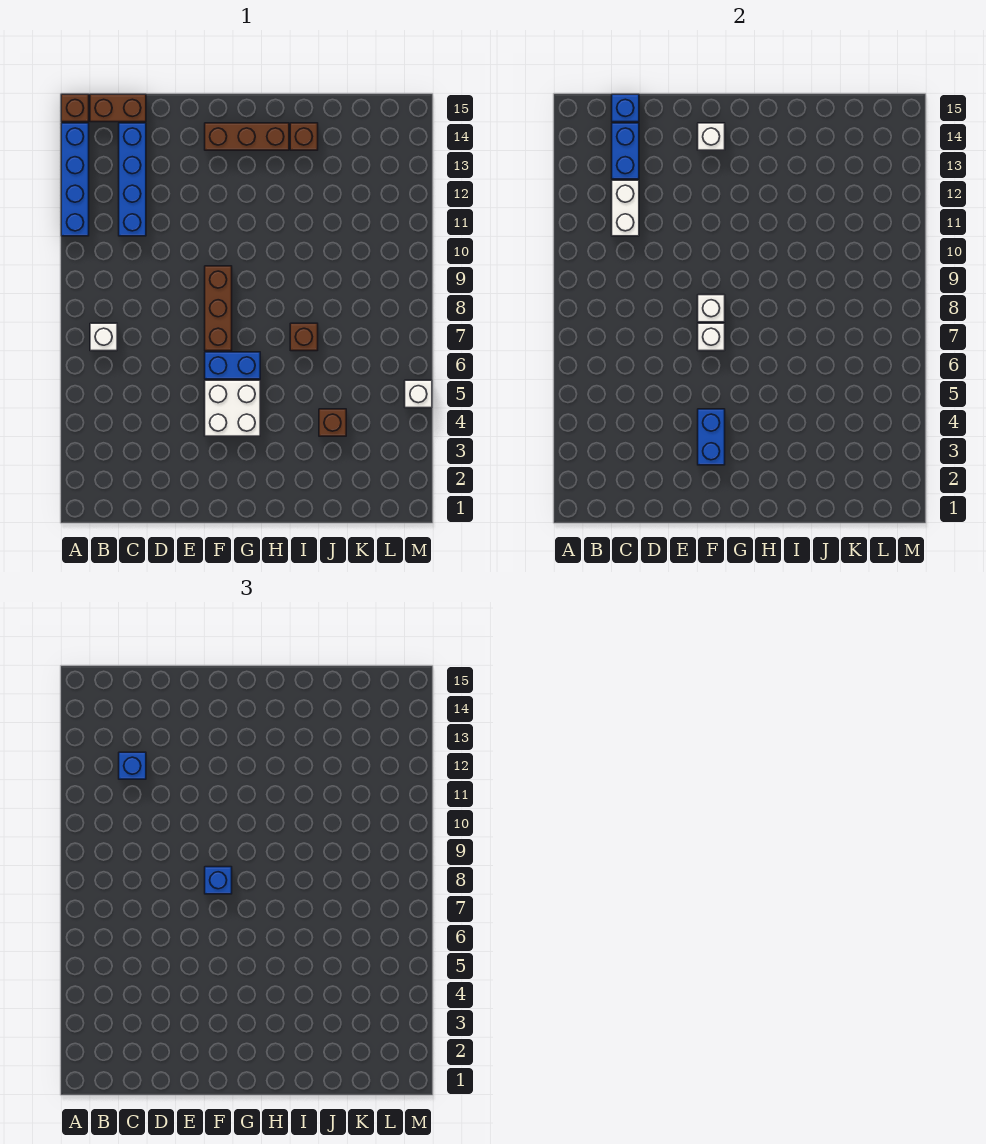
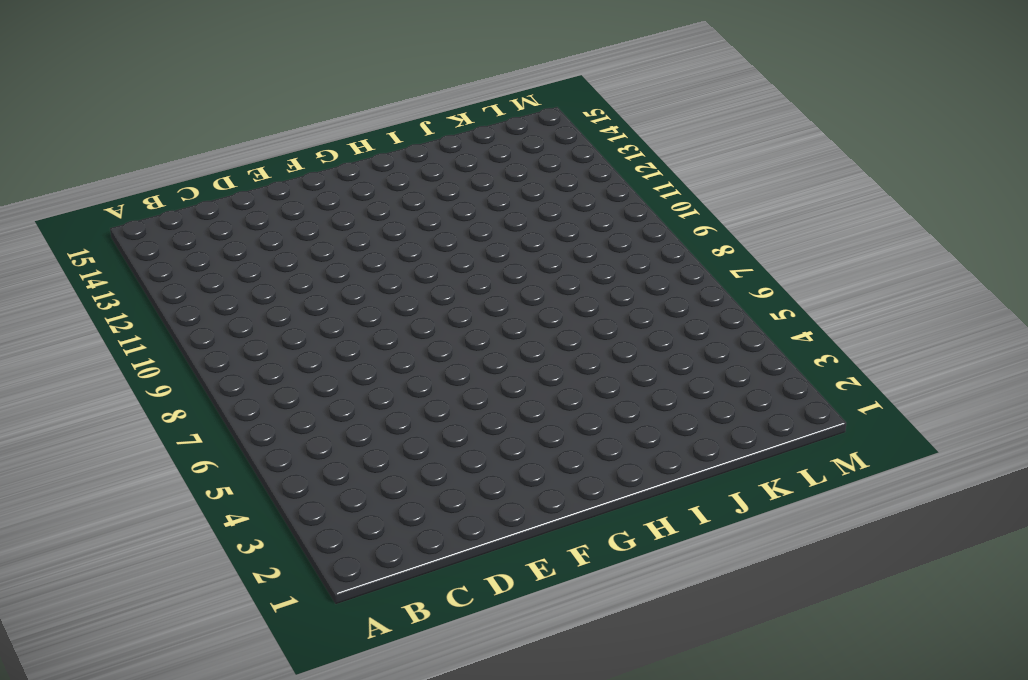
none -> blue 1x4 brick [61,123,89,236]
none -> brown 1x1 brick [61,94,89,122]
none -> white 1x1 brick [90,323,117,351]

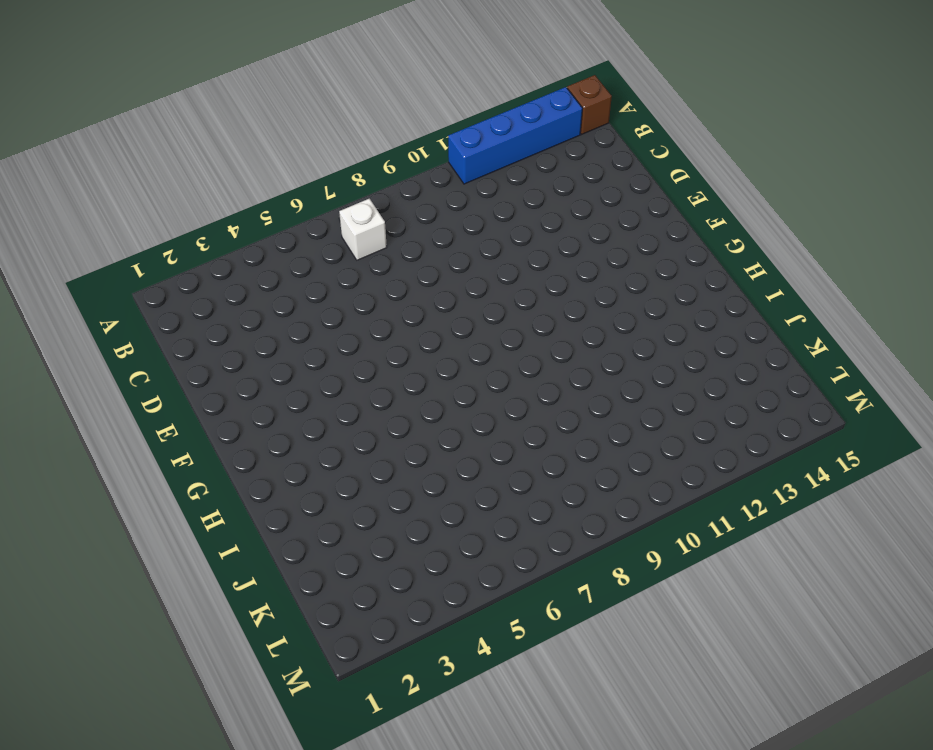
none -> brown 1x2 brick [90,94,146,122]
none -> blue 1x4 brick [119,123,146,236]
none -> white 2x2 brick [205,380,260,436]

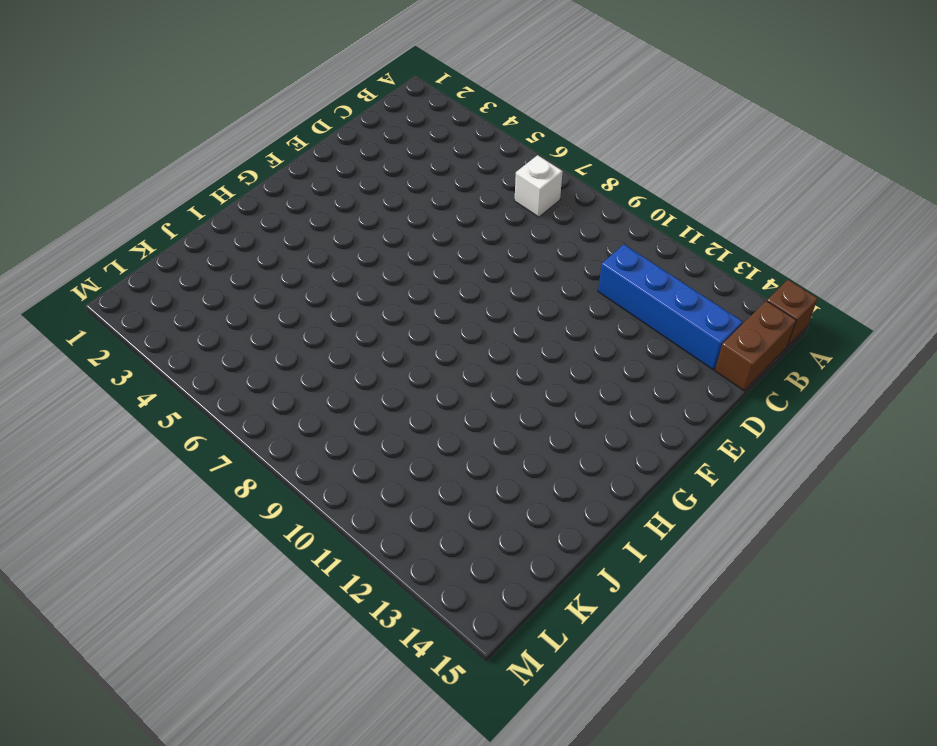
none -> blue 1x4 brick [61,123,89,236]
none -> white 2x2 brick [205,380,260,436]
none -> blue 1x2 brick [205,352,260,379]

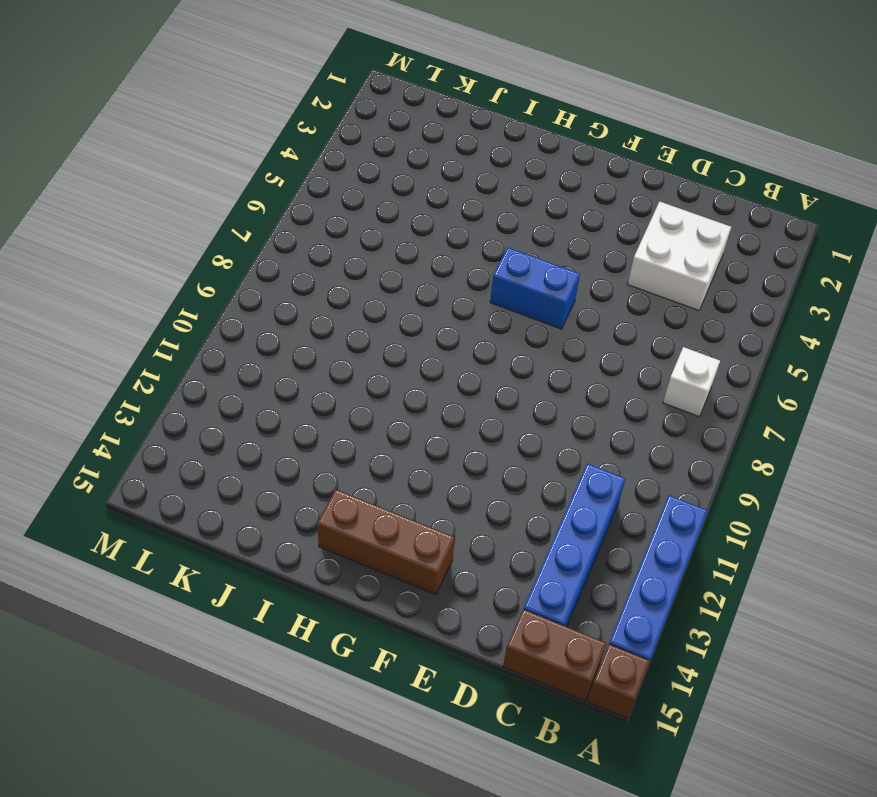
white 2x2 brick [628,202,731,310] -> white 2x2 brick moved to [205,380,260,436]
none -> brown 1x3 brick [205,266,232,351]
none -> brown 1x1 brick [290,323,318,351]
none -> brown 1x1 brick [290,123,318,150]

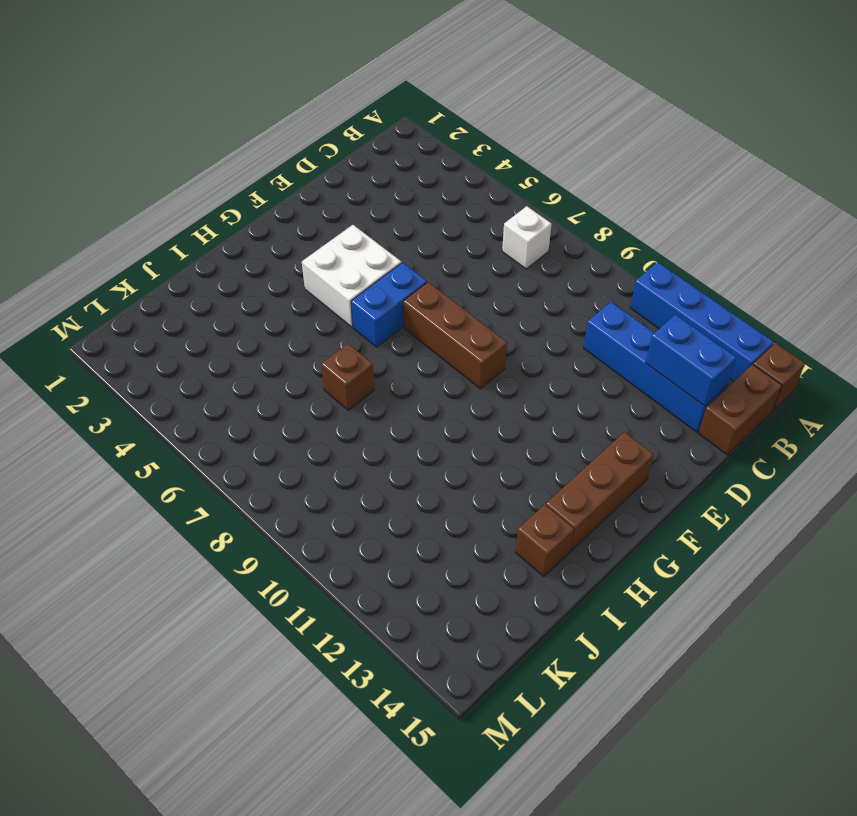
none -> brown 1x1 brick [319,409,346,436]
none -> white 1x1 brick [405,380,432,408]
none -> white 1x2 brick [612,180,639,236]

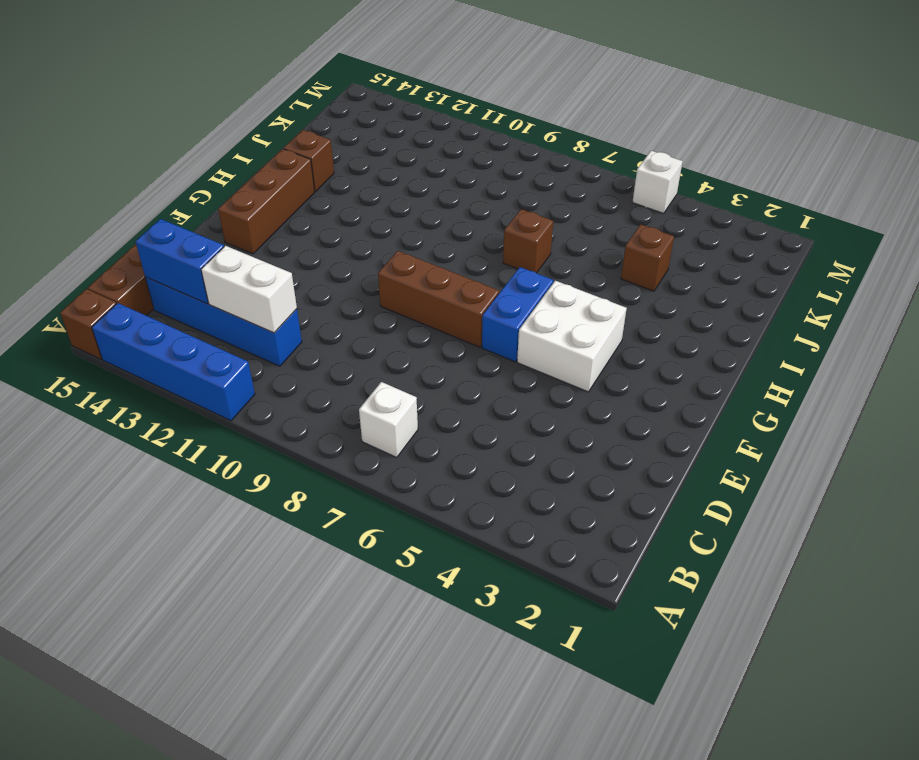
none -> blue 1x1 brick [612,94,639,122]
none -> blue 1x2 brick [698,409,725,465]
none -> white 1x1 brick [698,323,725,351]

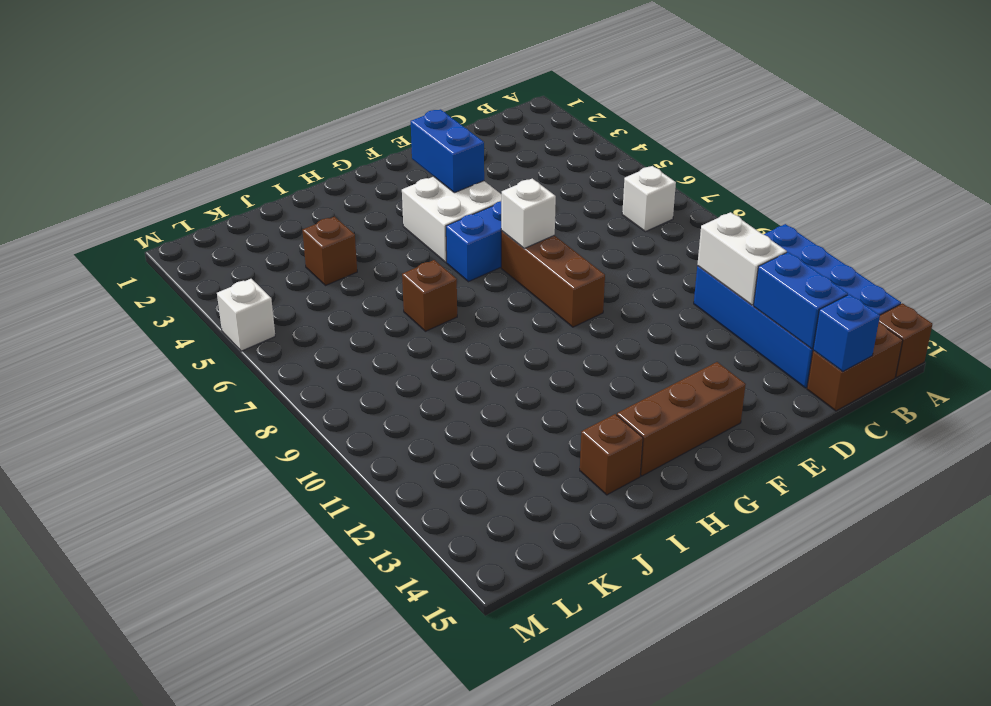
none -> white 1x1 brick [698,295,725,322]
none -> white 1x1 brick [698,123,725,150]
none -> blue 1x1 brick [119,752,146,779]

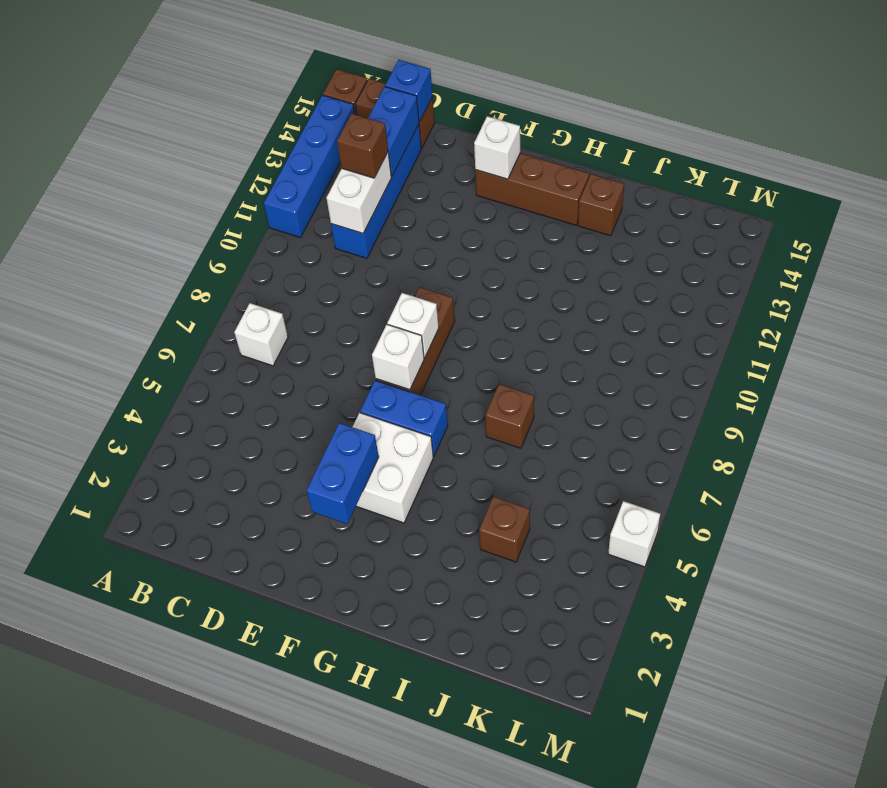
brown 1x1 brick [337,114,388,178] -> blue 1x1 brick [119,752,146,779]
none -> blue 1x1 brick [205,867,232,894]

